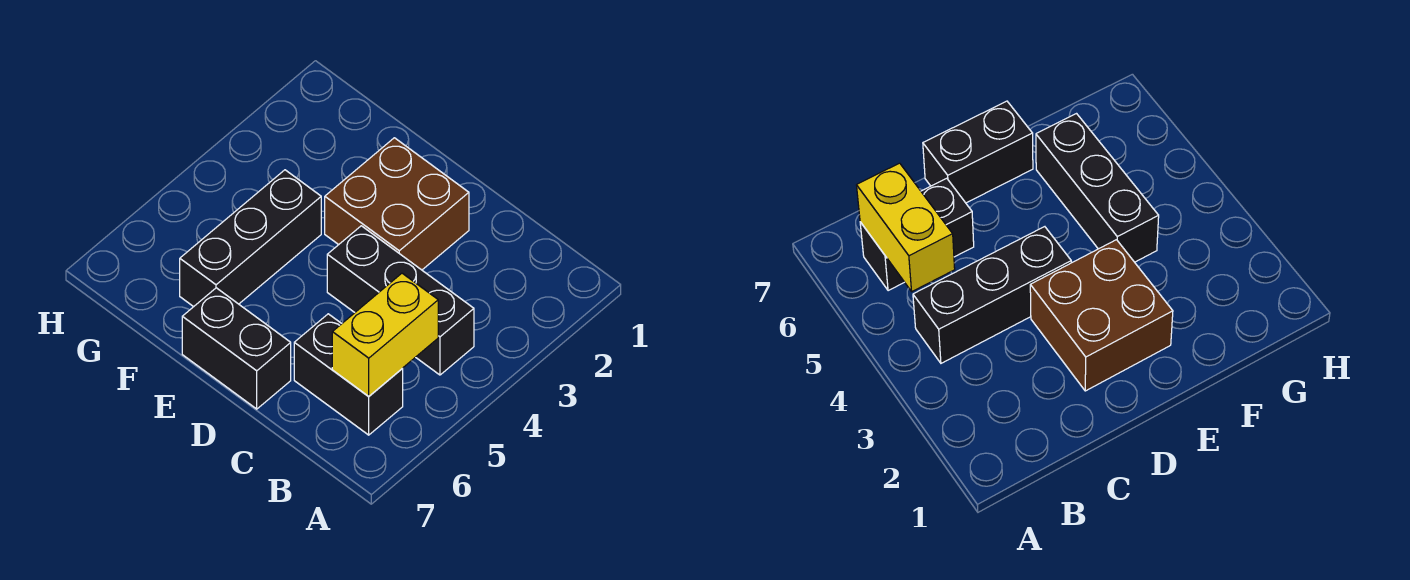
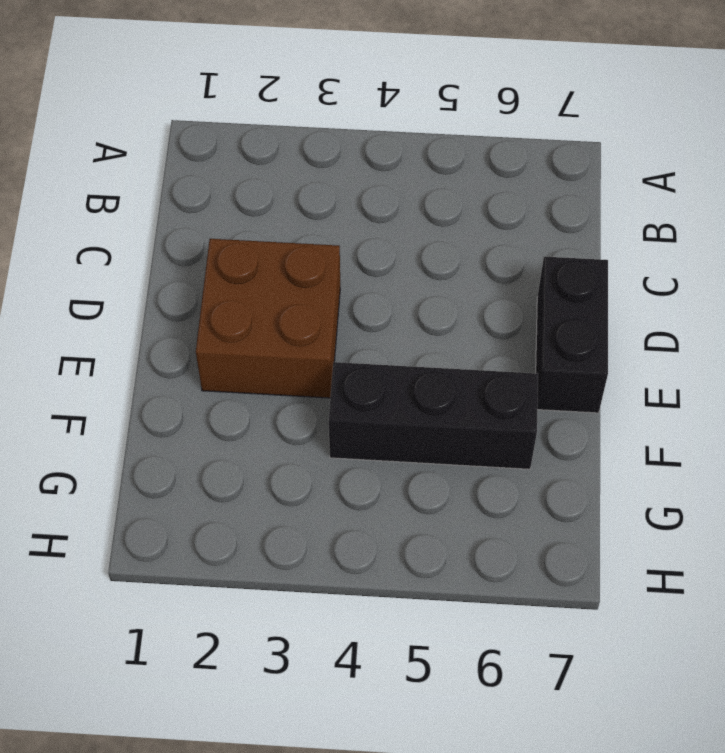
none -> black 1x3 brick [327,226,474,375]
none -> black 1x2 brick [294,314,403,435]

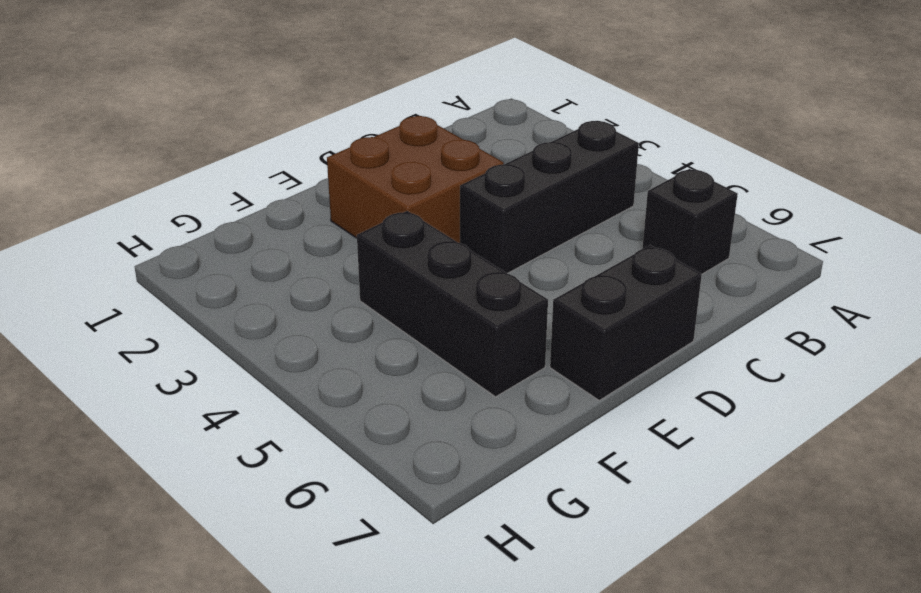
black 1x1 brick [642,169,738,274] -> black 1x2 brick [294,314,403,435]
none -> yellow 1x2 brick [332,273,438,396]

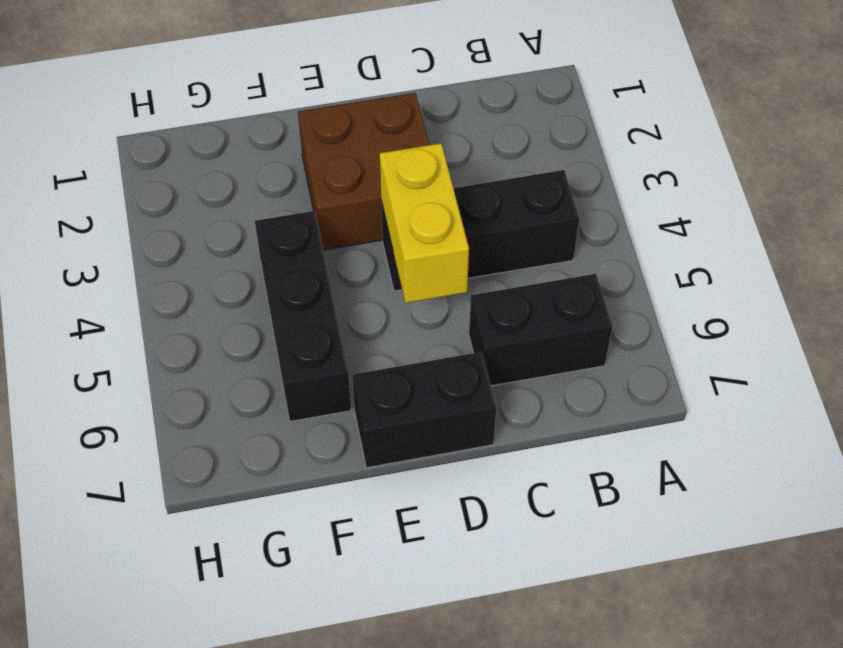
yellow 1x2 brick [380,143,469,303] -> yellow 1x2 brick moved to [332,273,438,396]

